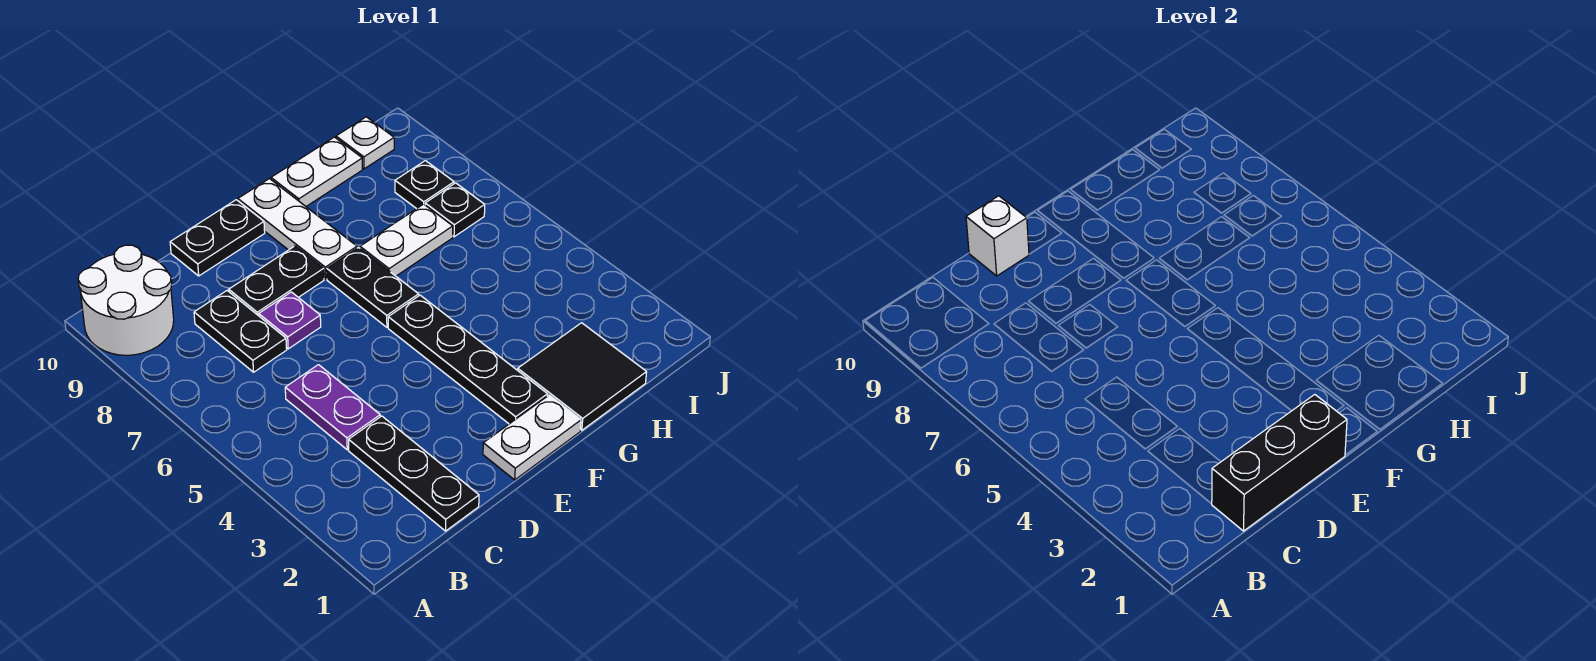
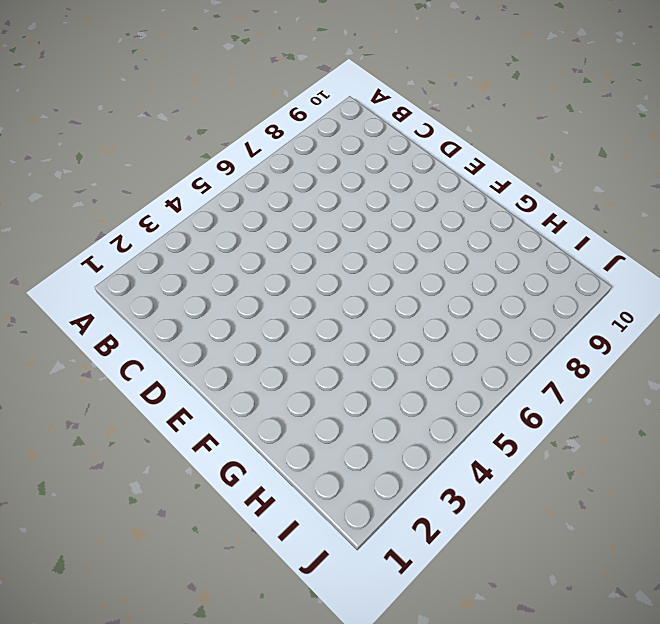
none -> white 2x2 round brick [78,245,174,355]
none -> black 1x3 plate [349,416,479,531]
none -> purple 1x2 plate [285,365,380,450]

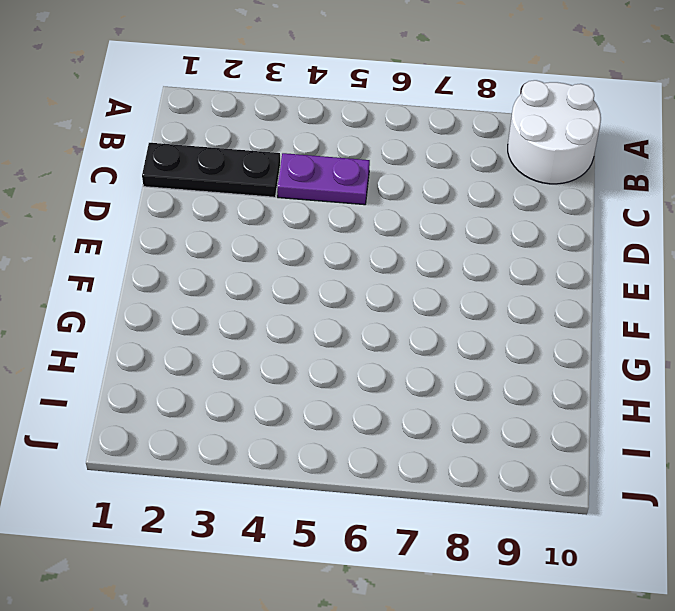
none -> black 1x2 plate [194,291,287,372]
none -> purple 1x1 plate [259,292,321,349]
none -> black 1x2 plate [229,246,324,316]

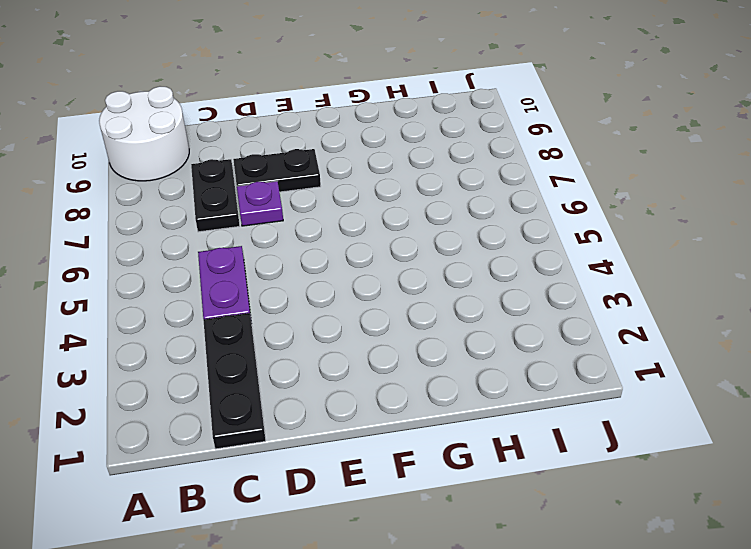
none -> black 1x2 plate [170,200,265,276]
none -> white 1x2 plate [483,395,581,480]
none -> black 1x4 plate [388,295,548,424]

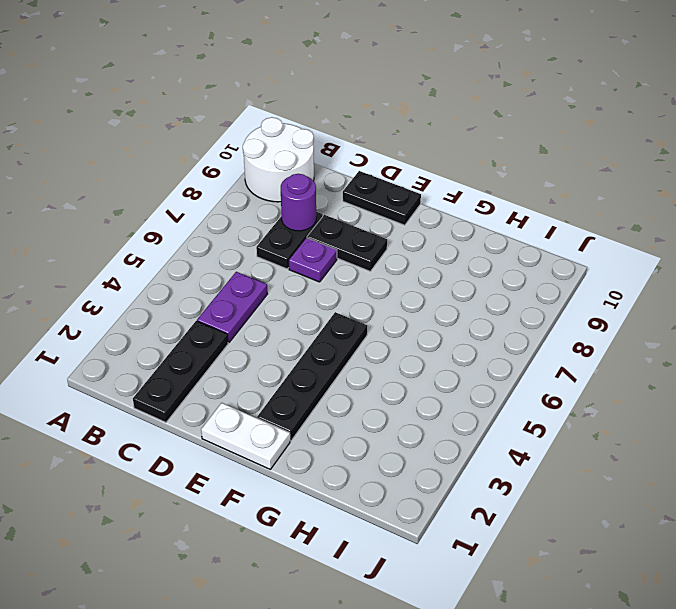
purple 1x1 round brick [281,174,316,231] -> none
none -> black 1x2 plate [327,248,419,327]
none -> white 1x3 plate [238,179,357,279]
none -> black 2x2 tile [518,323,647,430]

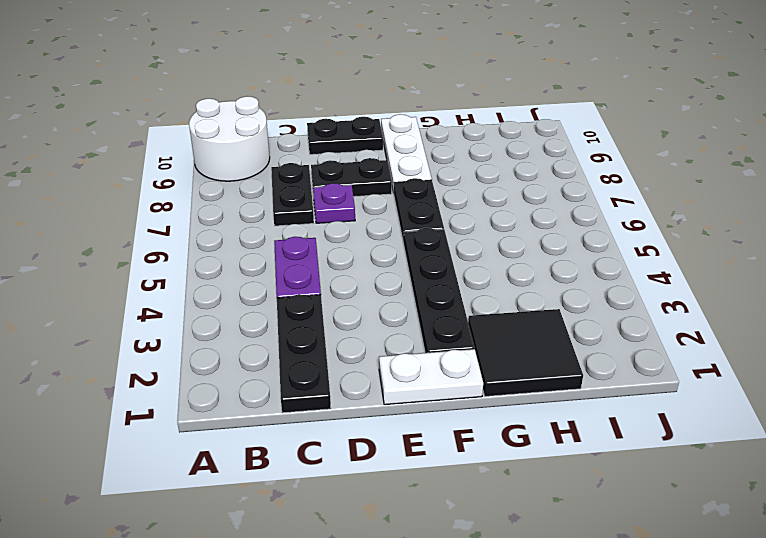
none -> white 1x2 plate [360,204,453,276]
none -> white 1x2 plate [271,137,362,206]
none -> black 1x1 plate [425,183,485,237]

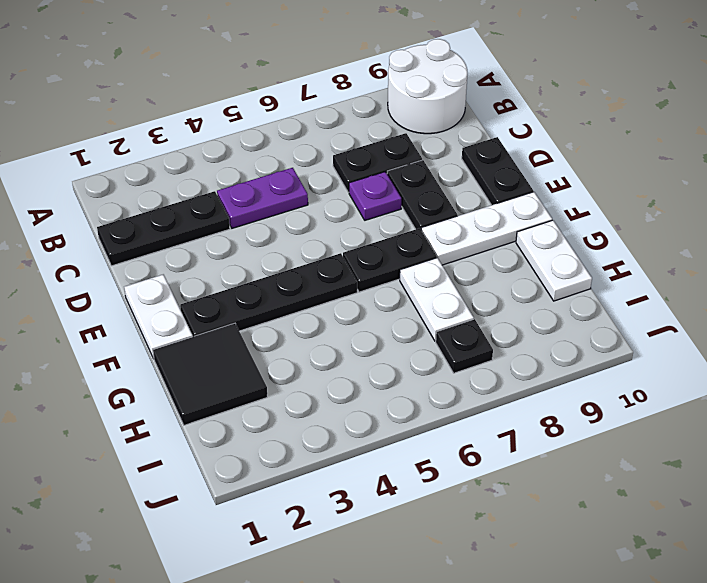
none -> black 1x1 plate [395,161,454,209]
none -> white 1x1 plate [336,117,394,169]
none -> black 1x3 brick [1212,395,1347,531]

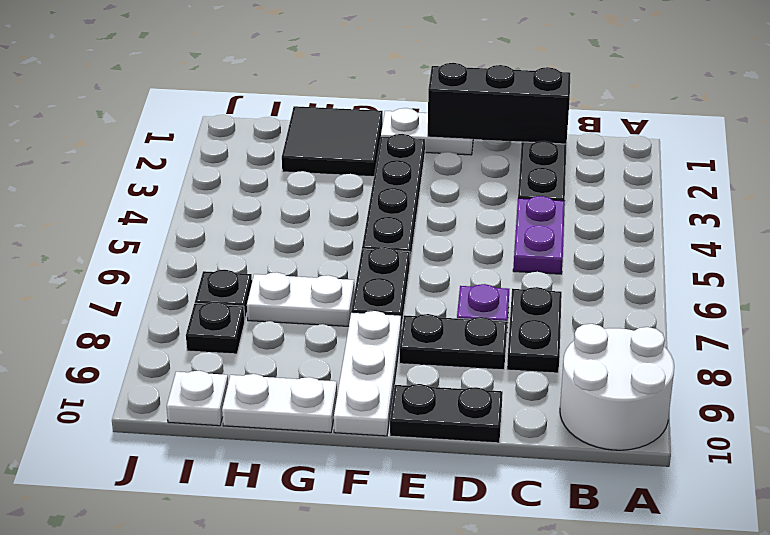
none -> white 1x1 brick [966,196,1029,276]

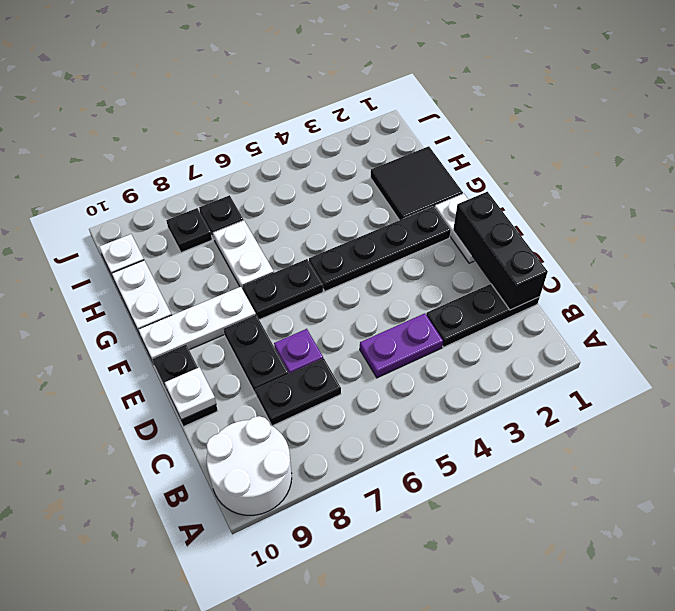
white 1x1 plate [165,367,216,420] -> white 1x1 brick [966,196,1029,276]

